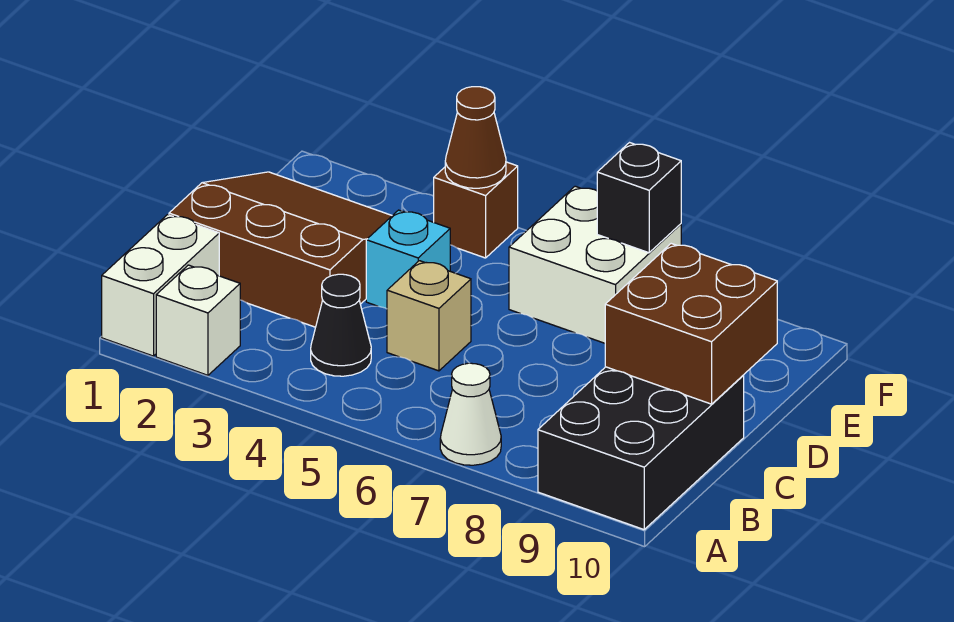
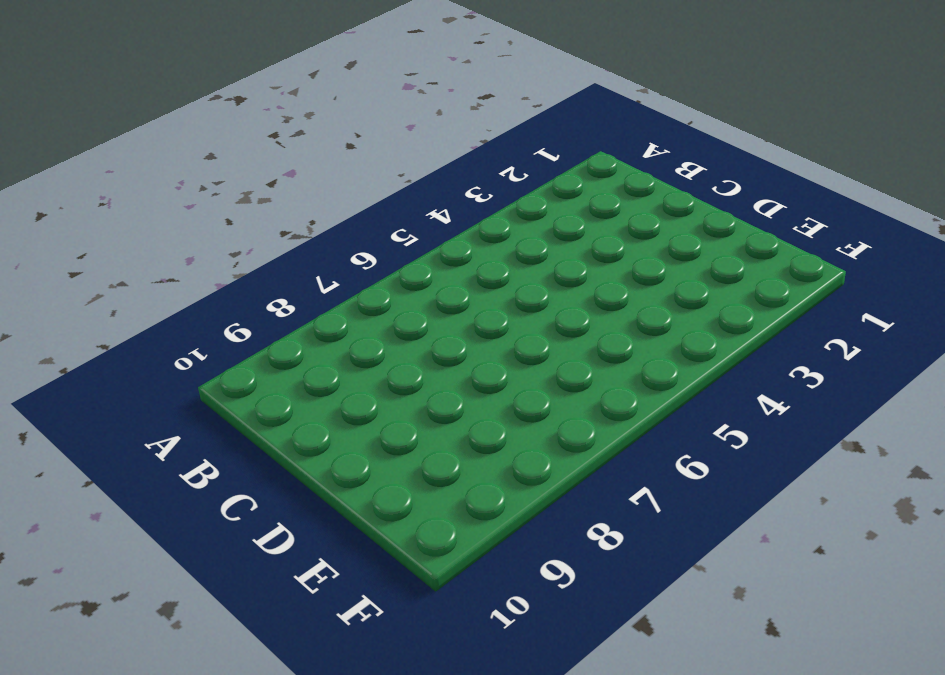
none -> white 1x2 brick [102,215,219,356]
none -> white 1x1 brick [156,265,240,375]
none -> white 1x1 cone [440,363,501,465]

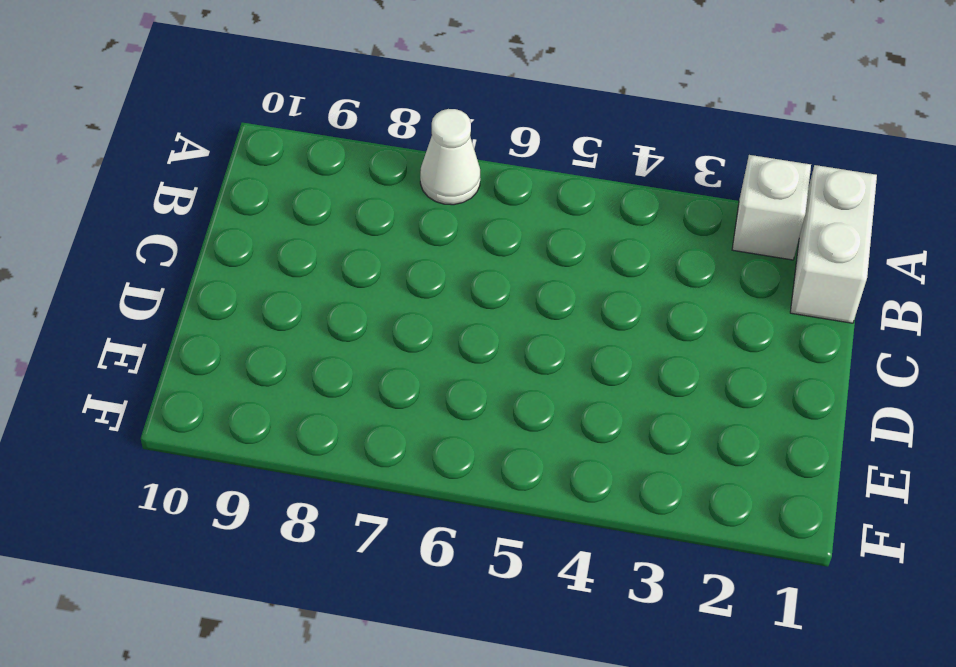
none -> black 2x3 brick [538,367,744,530]
none -> black 1x1 cone [311,274,371,376]
none -> brown 3x3 slope [169,172,392,327]

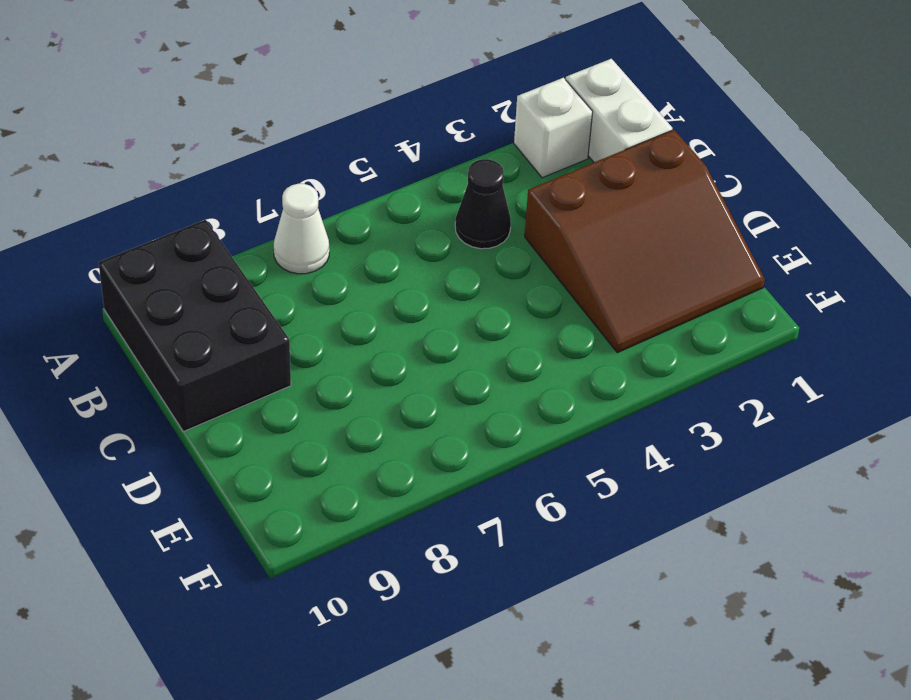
none -> tan 1x1 brick [387,261,471,371]
none -> cyan 1x1 brick [366,210,450,309]
none -> white 2x2 brick [509,186,681,343]

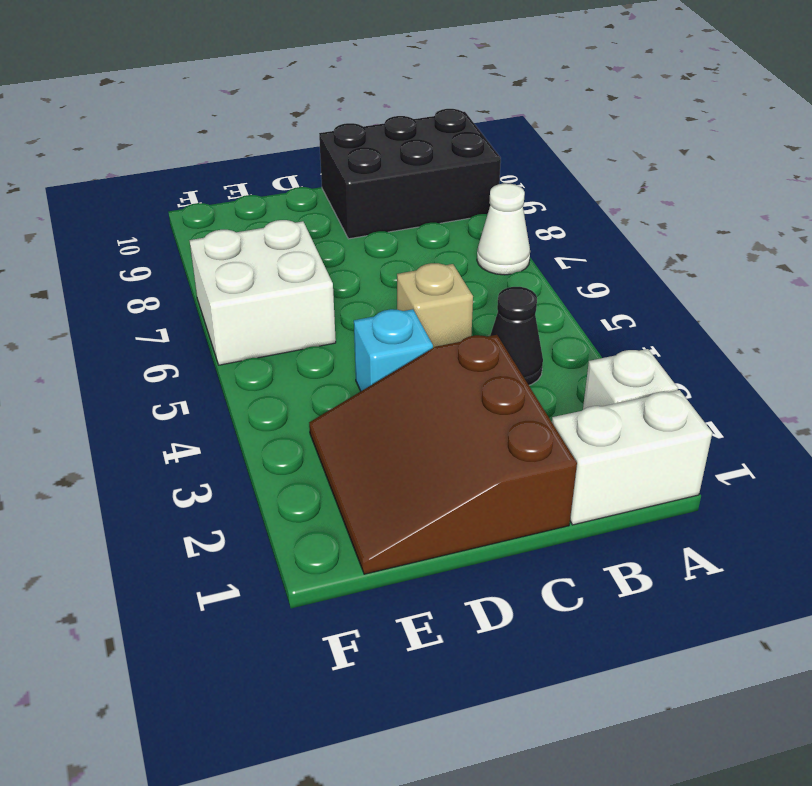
none -> brown 1x1 brick [434,162,518,258]
none -> brown 2x2 brick [605,244,777,404]
none -> brown 1x1 cone [445,87,506,188]

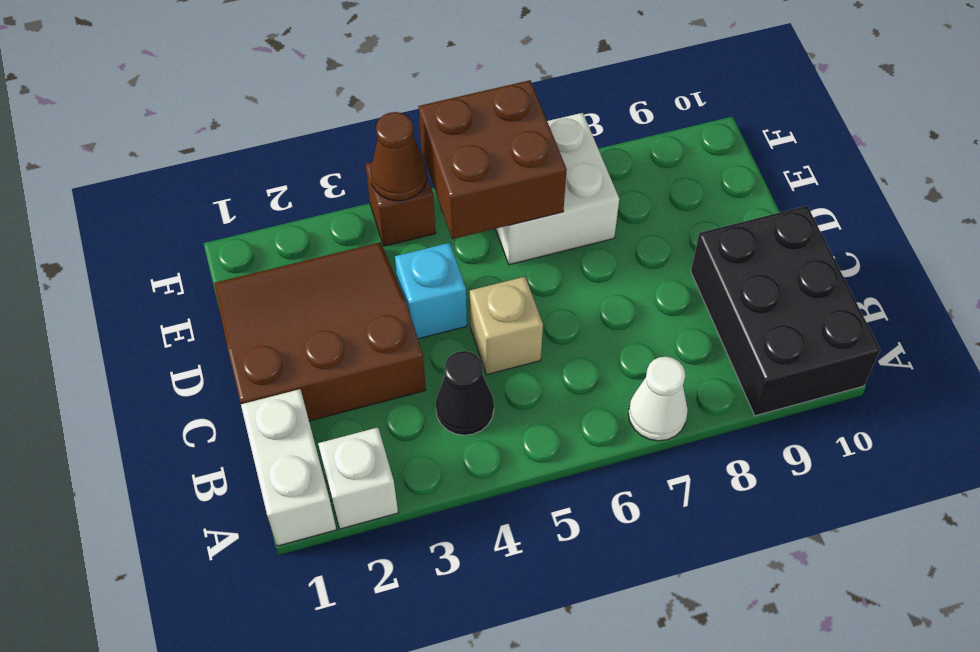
brown 2x2 brick [418,80,567,239] -> brown 2x2 brick moved to [605,244,777,404]
none -> black 1x1 brick [597,143,681,253]

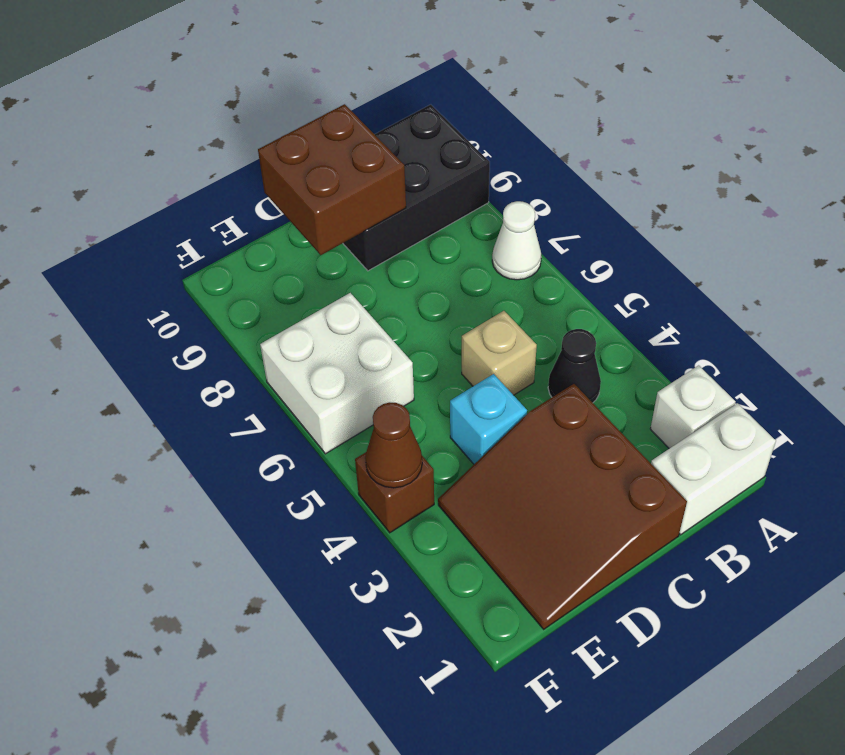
none -> black 1x1 brick [597,143,681,253]

